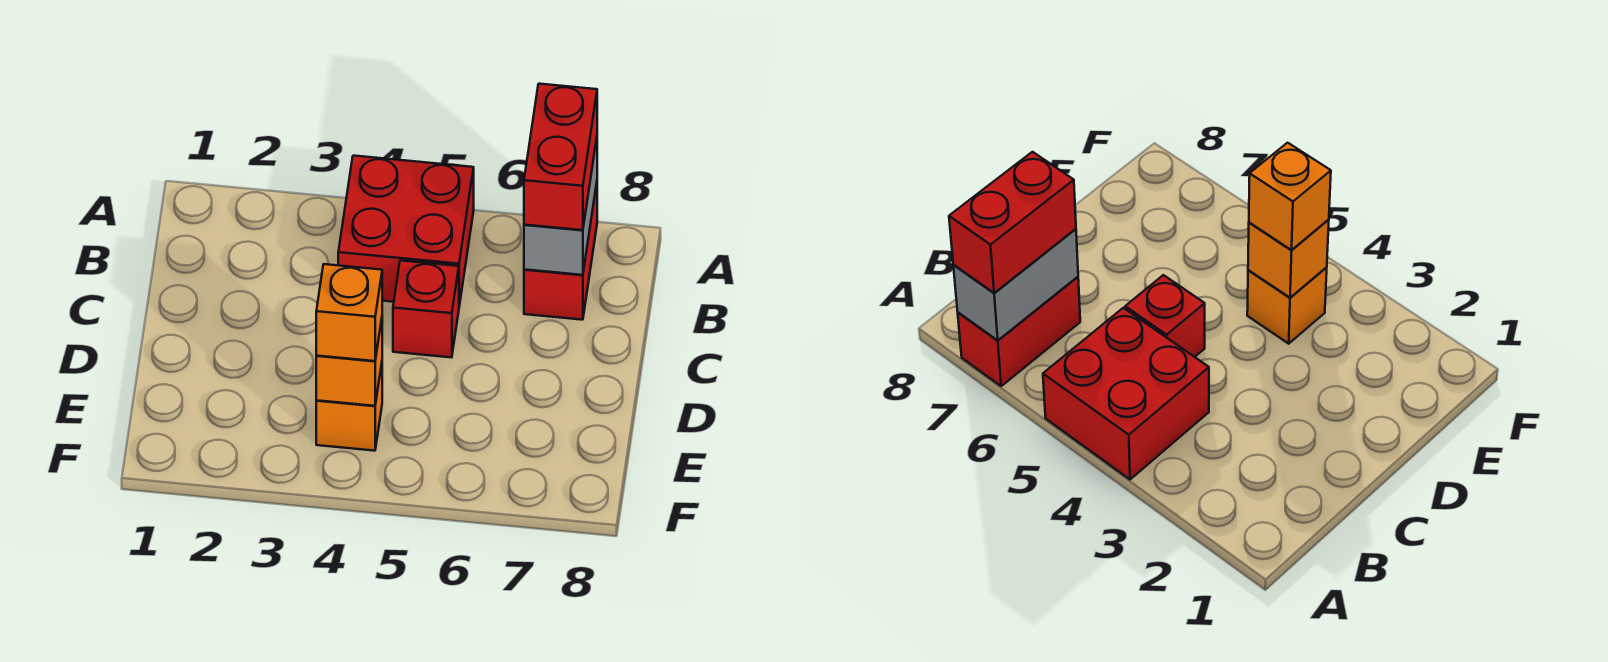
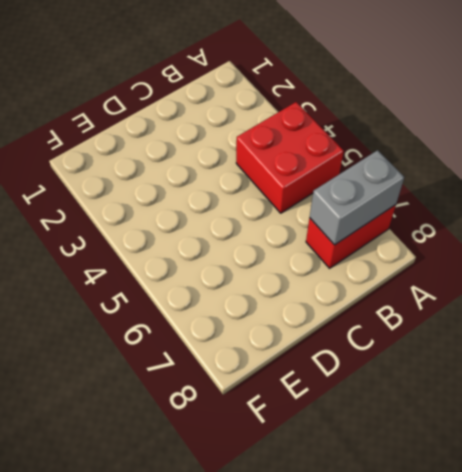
none -> red 1x1 brick [393,261,459,358]
none -> orange 1x1 brick [316,364,382,451]

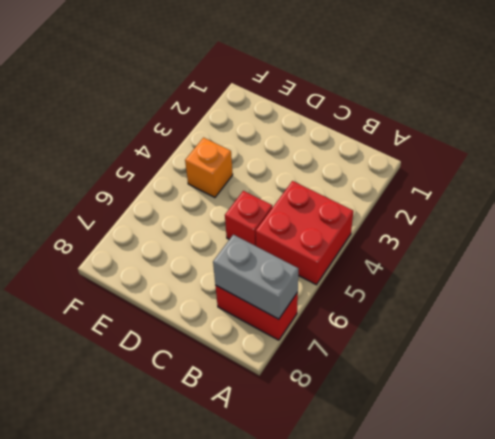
none -> orange 1x1 brick [316,319,382,406]
none -> red 1x2 brick [524,84,597,230]

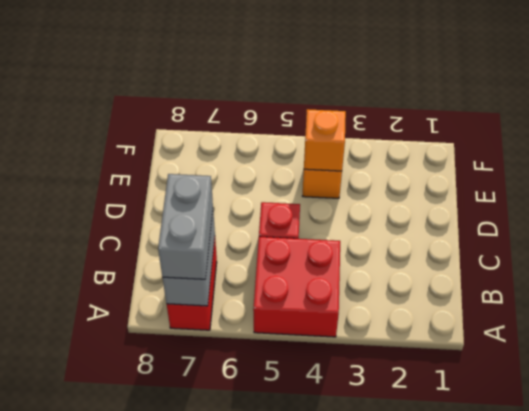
grey 1x2 brick [158,174,213,279] -> red 1x2 brick [524,84,597,230]
none -> orange 1x1 brick [316,264,382,361]

